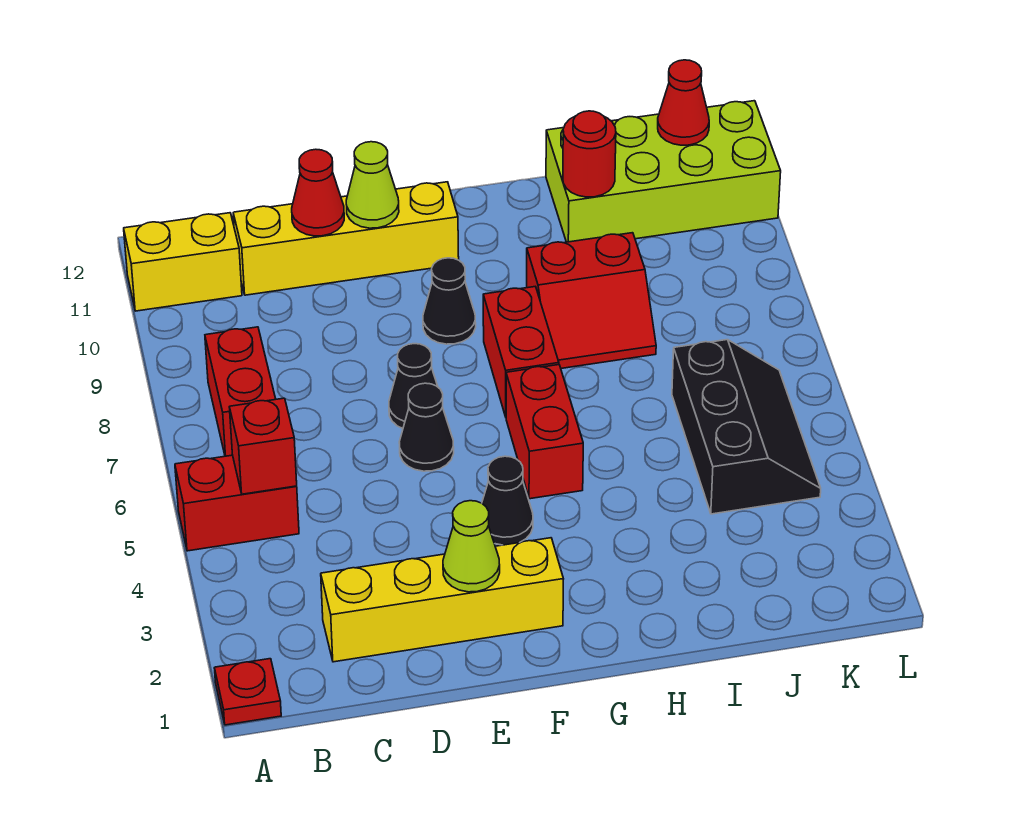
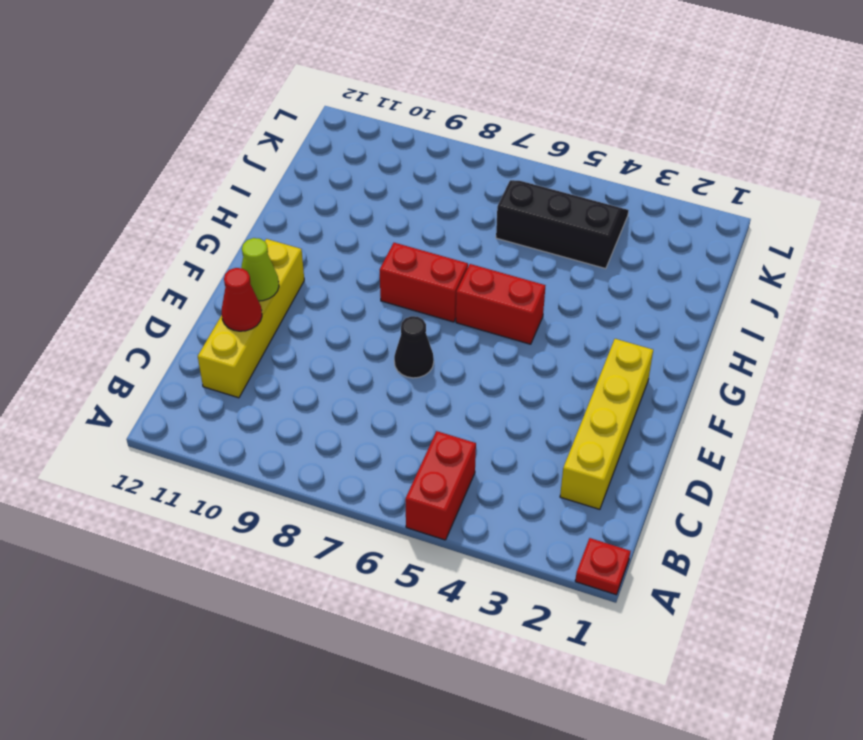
none -> yellow 1x2 brick [124,213,242,311]
none -> red 1x2 brick [205,327,276,456]
none -> black 1x1 cone [399,383,454,471]

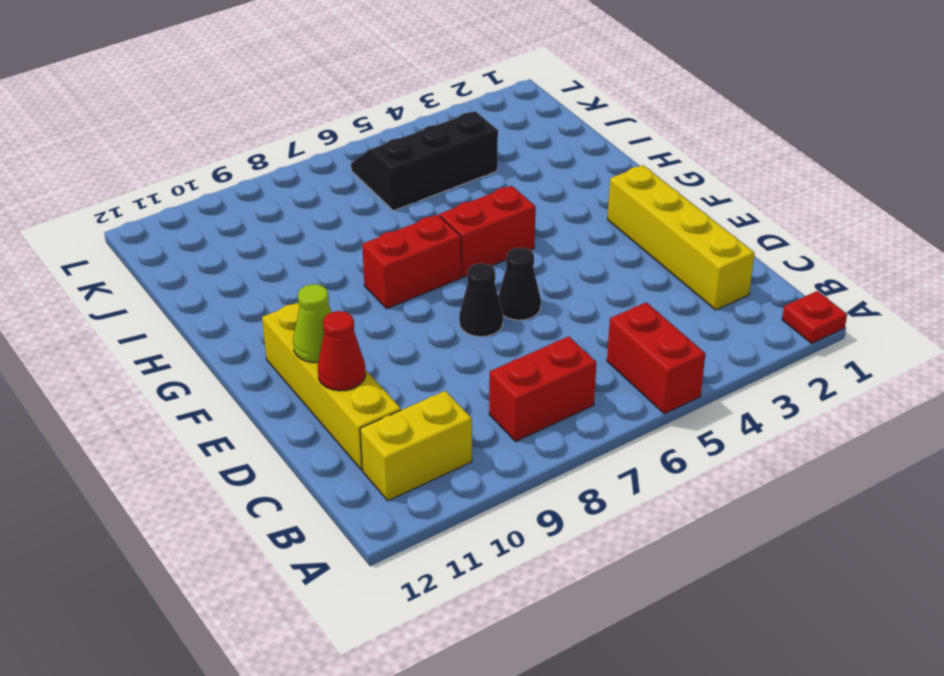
yellow 1x2 brick [360,391,472,501] -> yellow 1x2 brick turned to [124,213,242,311]
none -> black 1x1 cone [482,456,533,545]
none -> black 1x1 cone [423,258,476,344]
none -> red 2x2 slope [527,233,656,368]

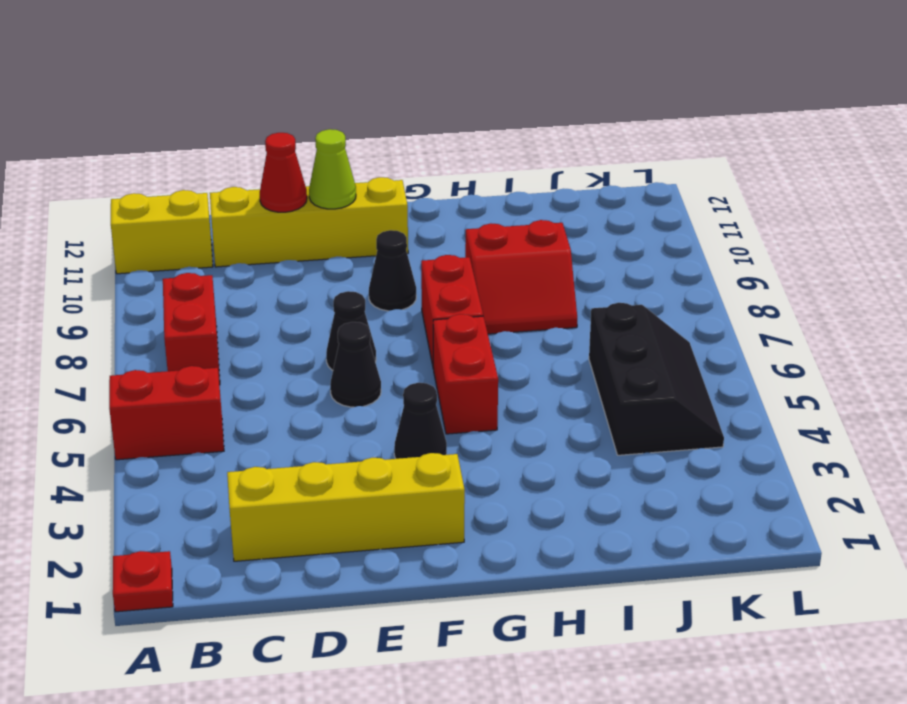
none -> lime 2x4 brick [546,101,781,242]
none -> red 1x1 brick [229,398,297,494]
none -> lime 1x1 cone [443,501,500,592]

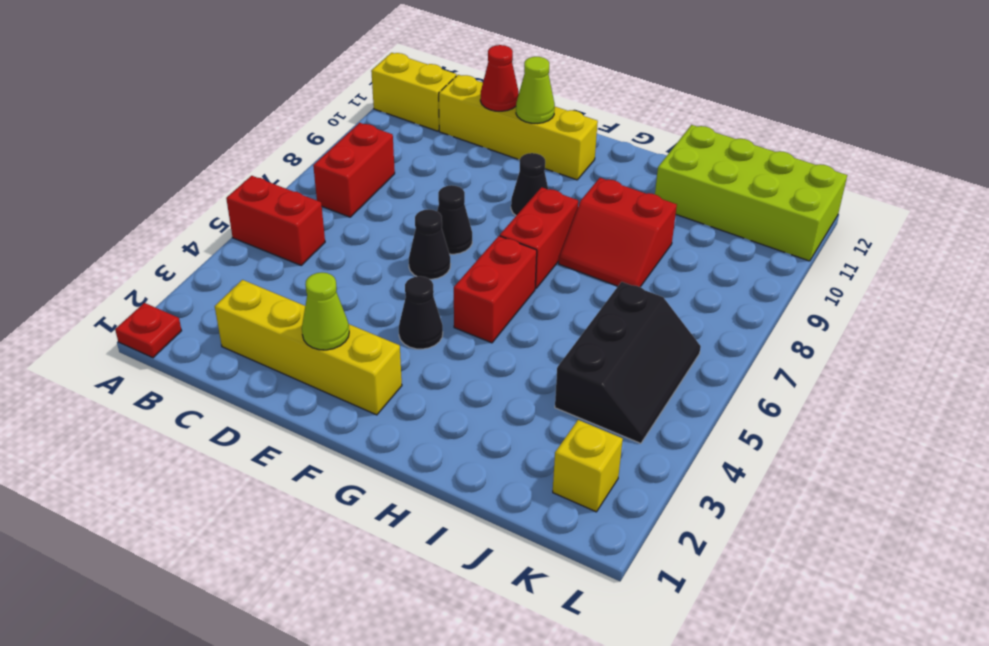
yellow 1x1 brick [553,420,623,512] -> none
none -> red 1x1 brick [229,398,297,494]
none -> red 1x1 round brick [563,111,616,197]
none -> red 1x1 cone [658,60,709,145]

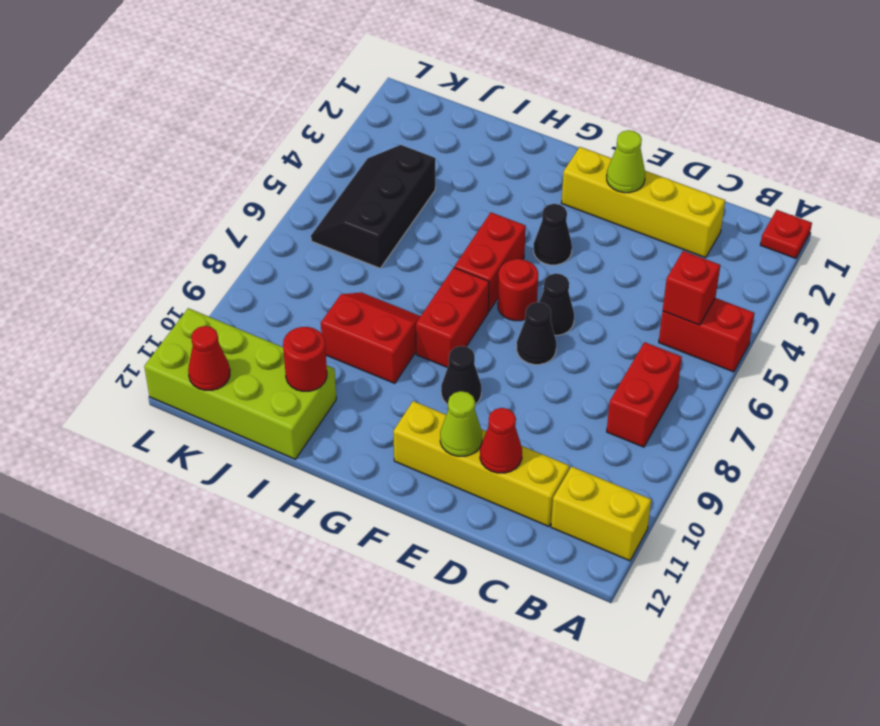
red 1x1 round brick [498,259,538,321] -> none

